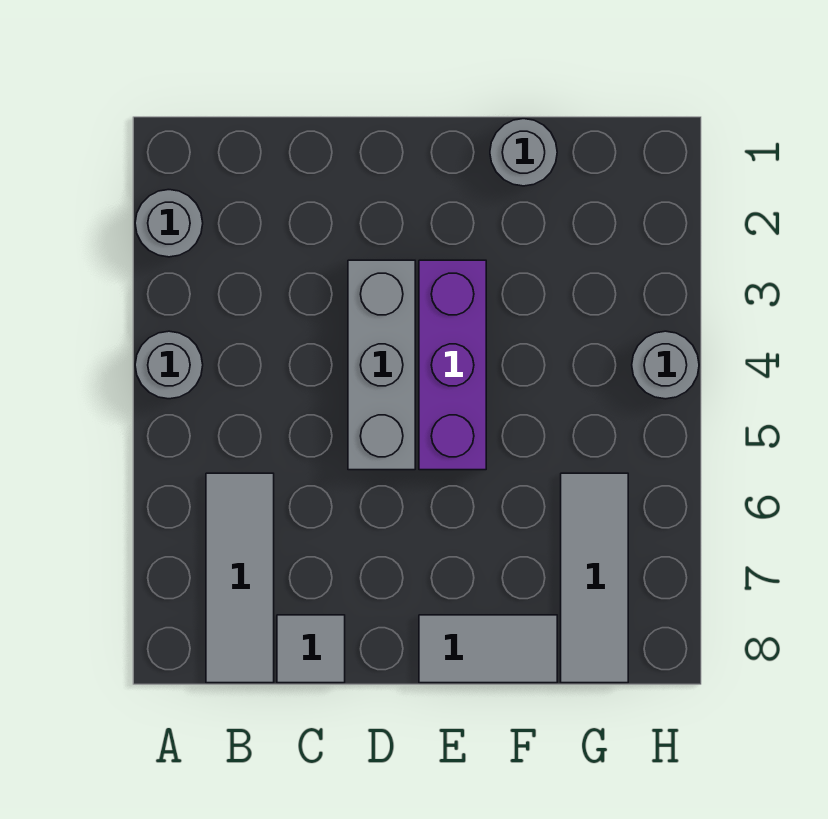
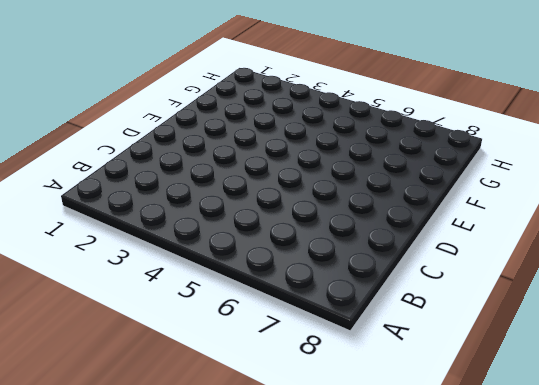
none -> grey 1x1 round brick [135,190,203,257]
none -> grey 1x1 round brick [135,331,203,399]

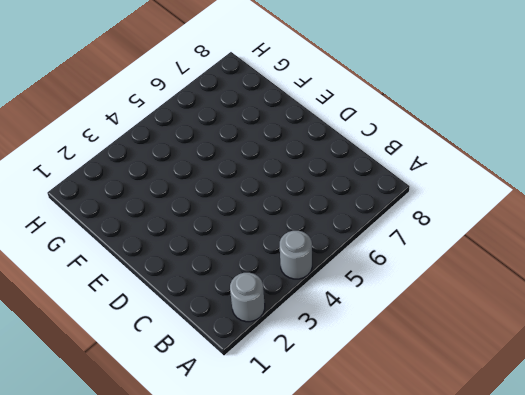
none -> grey 1x3 tile [206,473,274,683]
none -> grey 1x1 tile [277,615,345,683]

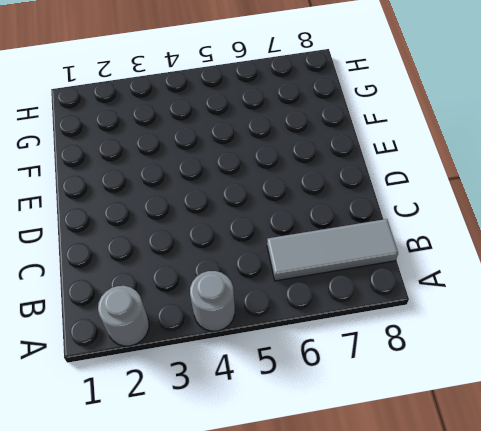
none -> grey 1x1 tile [277,615,345,683]
none -> grey 1x3 brick [348,260,415,470]

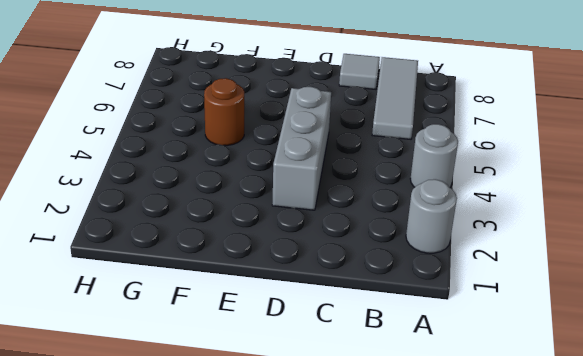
brown 1x1 round brick [204,78,244,146] -> none
none -> purple 1x3 brick [419,260,486,470]
none -> grey 1x2 tile [419,615,557,683]

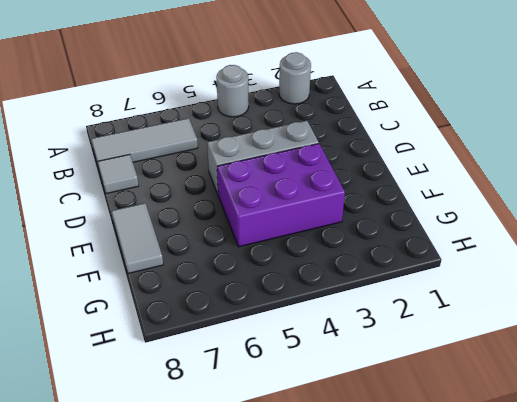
purple 2x3 brick [217,144,345,247] -> purple 1x3 brick [419,260,486,470]
none -> grey 1x1 round brick [490,119,557,186]
none -> grey 1x3 tile [561,473,628,683]

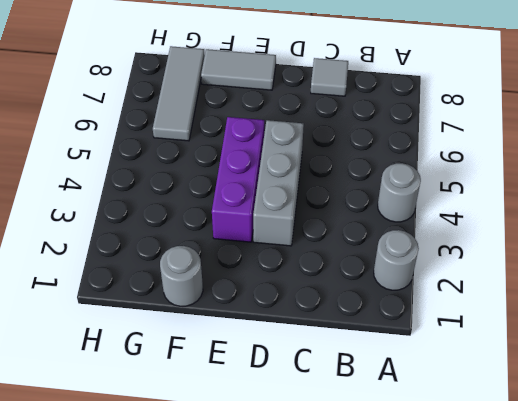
none -> grey 1x3 tile [206,473,274,683]
none -> grey 1x1 round brick [632,331,699,399]

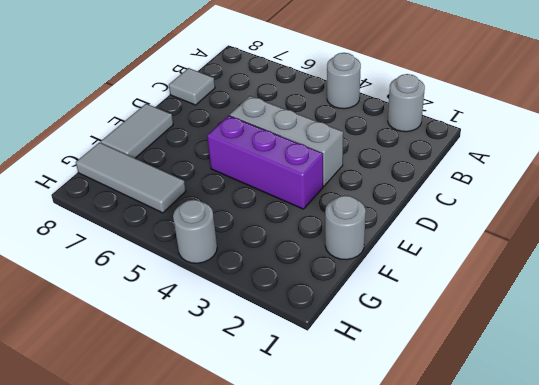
none -> grey 1x3 tile [206,473,274,683]

